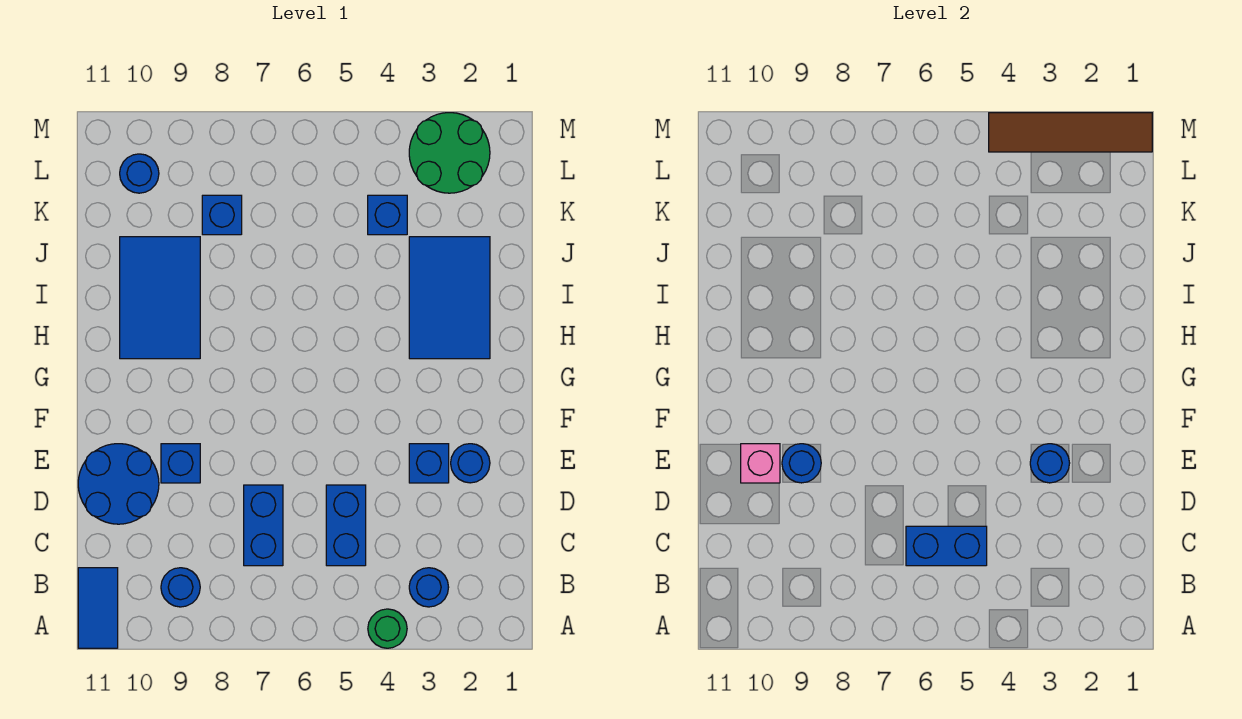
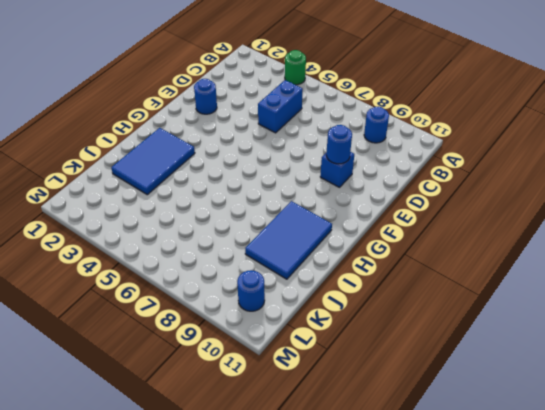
none -> blue 1x2 tile [78,568,118,648]
none -> blue 1x1 round brick [409,568,449,607]
none -> blue 1x2 brick [244,485,283,566]

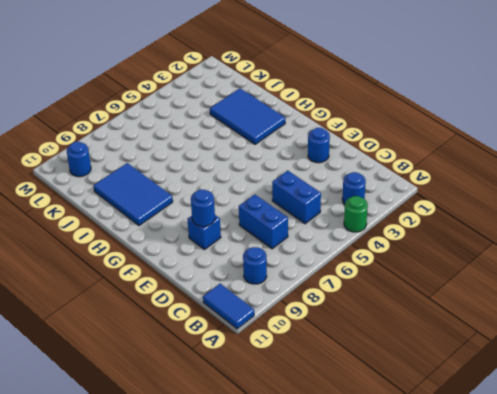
none -> blue 2x2 round brick [78,444,159,524]
none -> blue 1x1 brick [409,444,449,483]
none -> blue 1x1 brick [368,195,407,235]

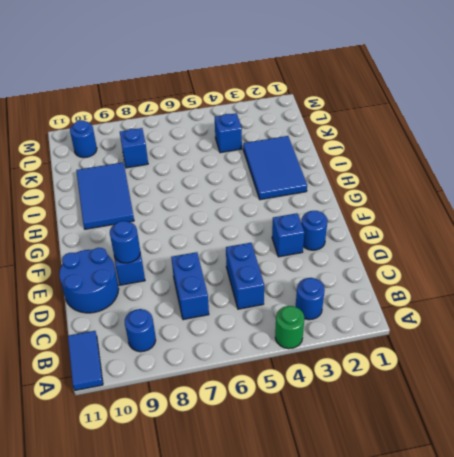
none -> green 2x2 round brick [409,113,490,193]
none -> blue 1x2 brick [906,526,987,566]
none -> blue 1x1 round brick [1030,444,1070,483]

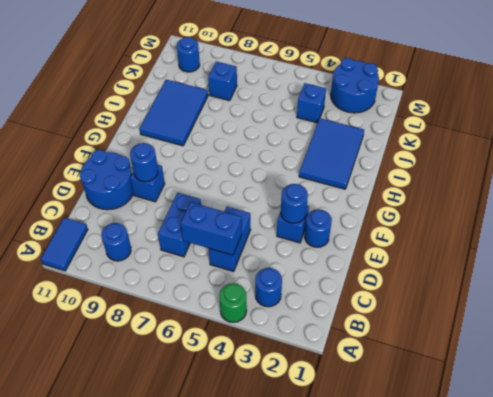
blue 2x2 round brick [331,58,379,113] -> green 2x2 round brick [409,113,490,193]
none -> pink 1x1 brick [741,444,780,483]
none -> brown 1x4 tile [989,113,1152,152]

